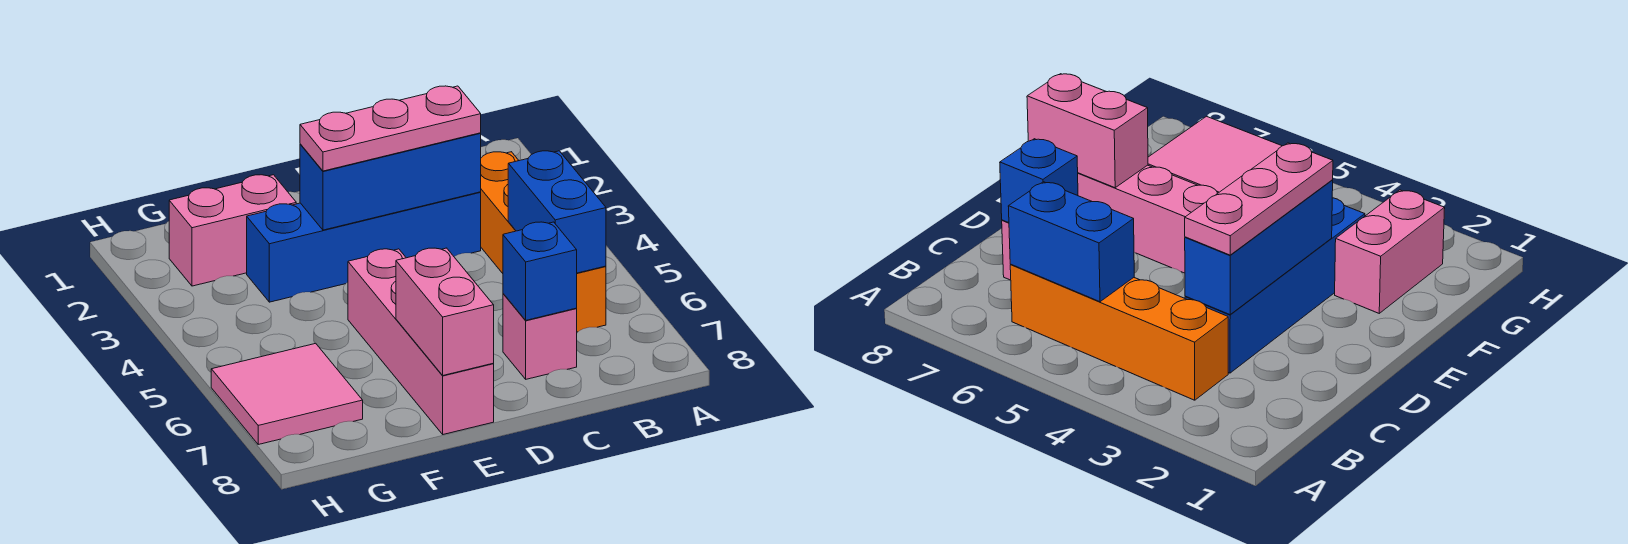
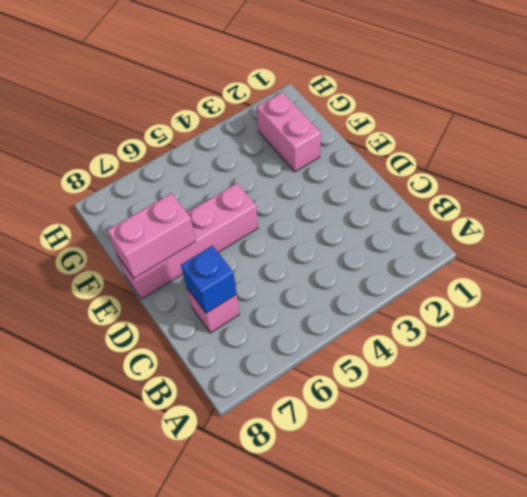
none -> orange 1x4 brick [481,152,606,332]
none -> blue 1x4 brick [247,192,481,302]

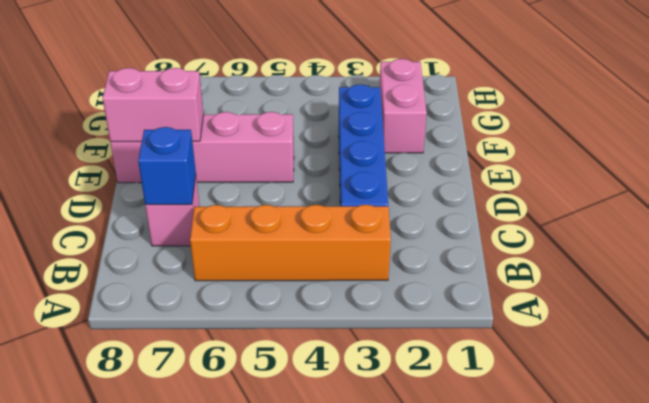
none -> pink 2x2 tile [211,343,363,444]
none -> blue 1x2 brick [508,151,606,273]

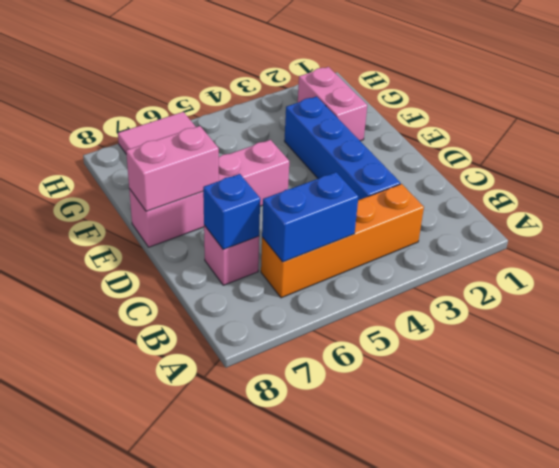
none -> blue 1x3 brick [300,133,481,230]
none -> pink 1x3 plate [300,86,481,171]

